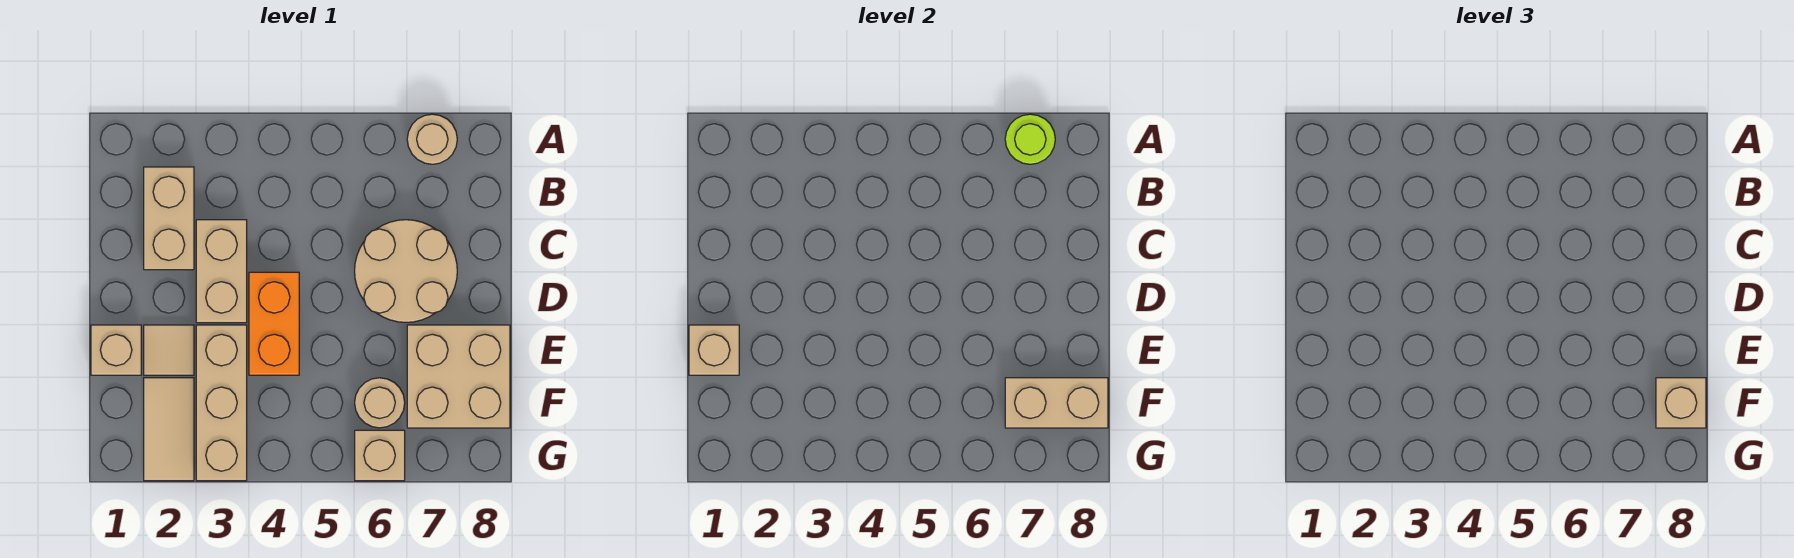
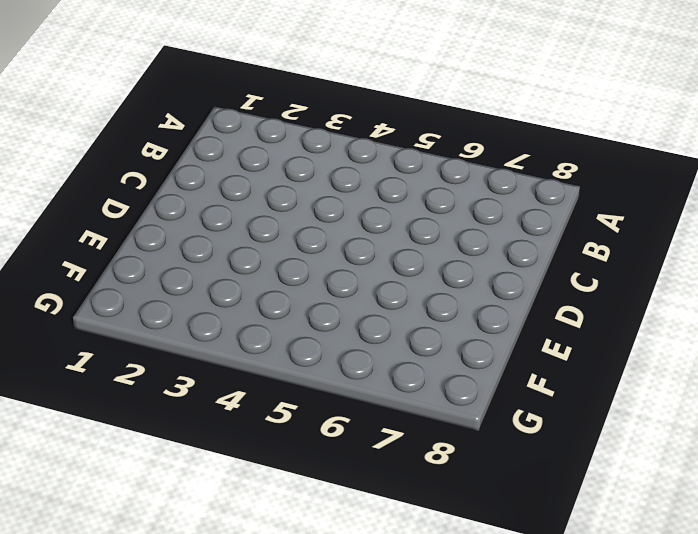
none -> tan 1x1 round brick [407,114,457,164]
none -> tan 1x2 brick [144,167,194,270]
none -> tan 1x2 brick [196,220,247,323]

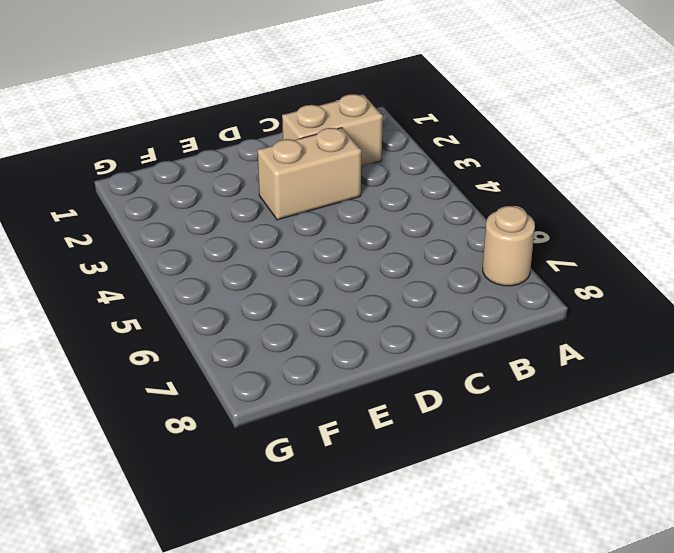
none -> tan 2x2 round brick [355,220,457,322]
none -> orange 1x2 brick [249,272,299,375]
none -> tan 1x1 brick [91,325,141,375]

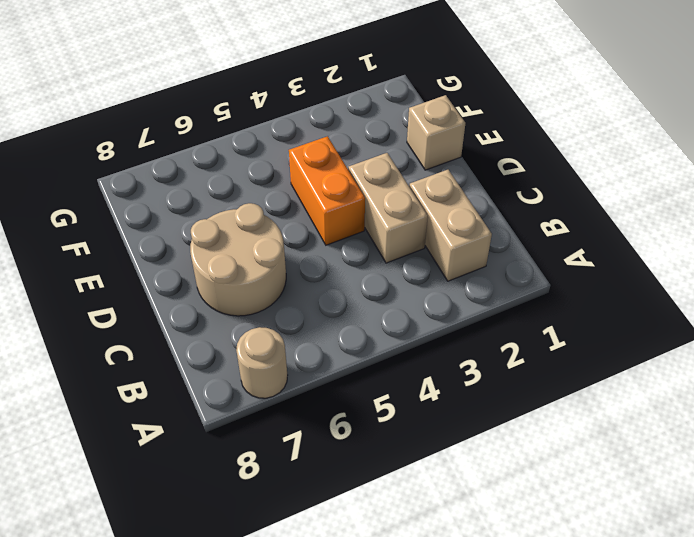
none -> tan 1x1 tile [144,325,194,375]
none -> tan 1x3 brick [196,325,247,481]
none -> tan 2x2 brick [407,325,510,428]

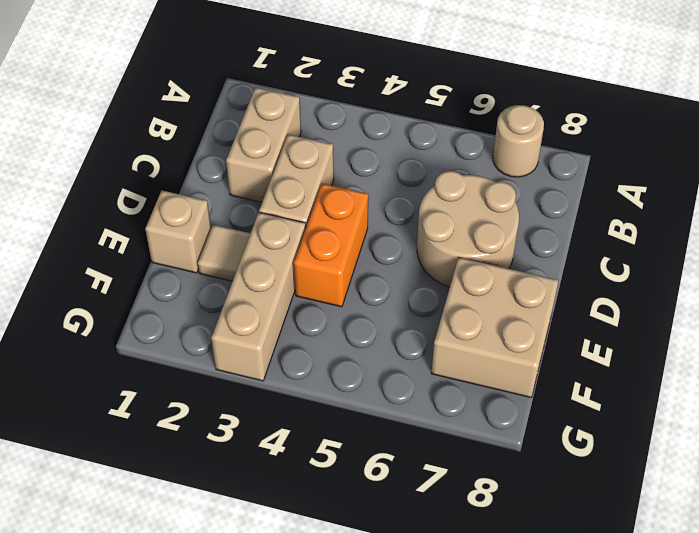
none -> tan 1x2 tile [144,378,194,481]
none -> tan 1x1 round brick [355,378,405,428]
none -> tan 1x1 brick [355,430,405,481]

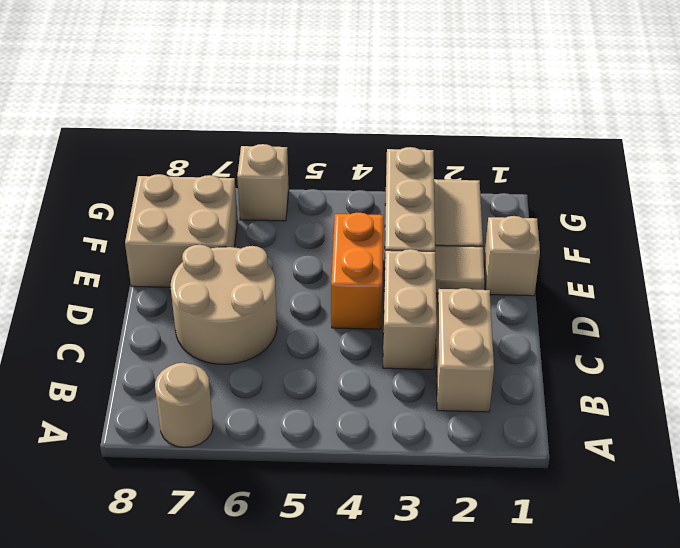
none -> tan 1x1 round brick [355,378,405,428]
none -> lime 1x1 round brick [1005,114,1055,164]
none -> tan 1x1 brick [689,325,739,375]

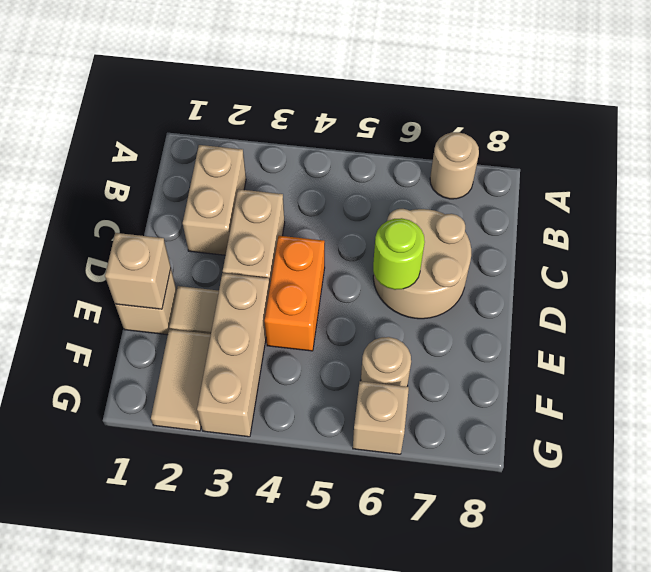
lime 1x1 round brick [373,218,425,290] -> lime 1x1 round brick moved to [1005,114,1055,164]
none -> tan 2x2 brick [407,325,510,428]
none -> tan 1x2 brick [1005,378,1108,428]
none -> tan 1x1 brick [1656,378,1706,428]

